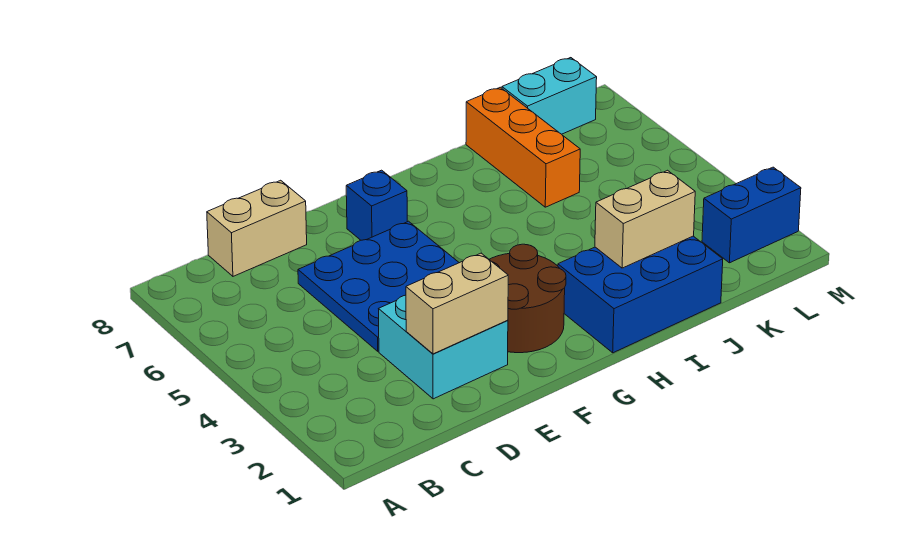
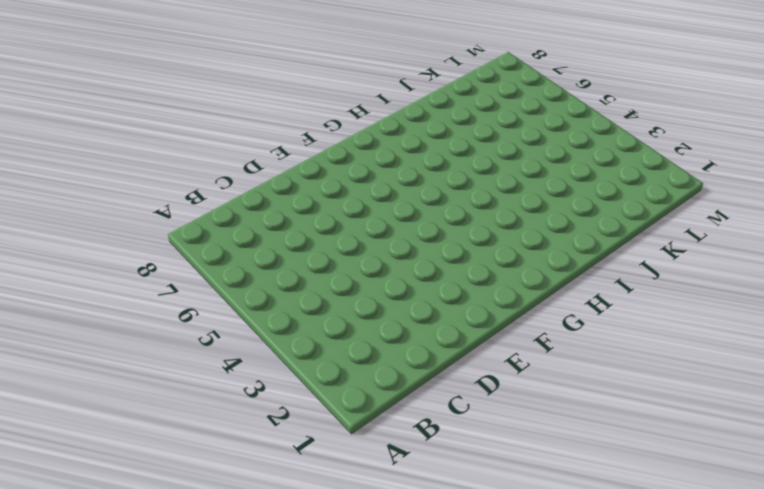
none -> tan 1x2 brick [207,180,307,276]
none -> cyan 2x2 brick [379,295,508,399]

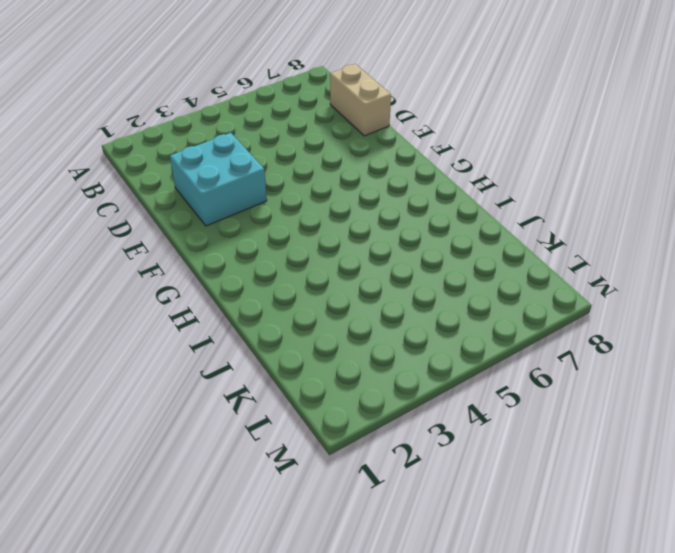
none -> blue 3x3 plate [298,221,459,351]
none -> brown 2x2 round brick [489,244,566,353]

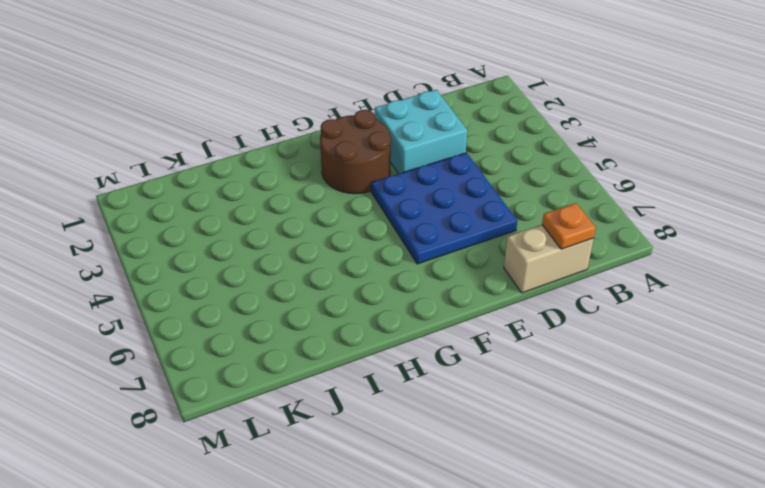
orange 1x1 plate [542,203,596,249] -> none
none -> blue 1x1 brick [346,170,407,240]
none -> blue 2x3 brick [558,236,723,353]

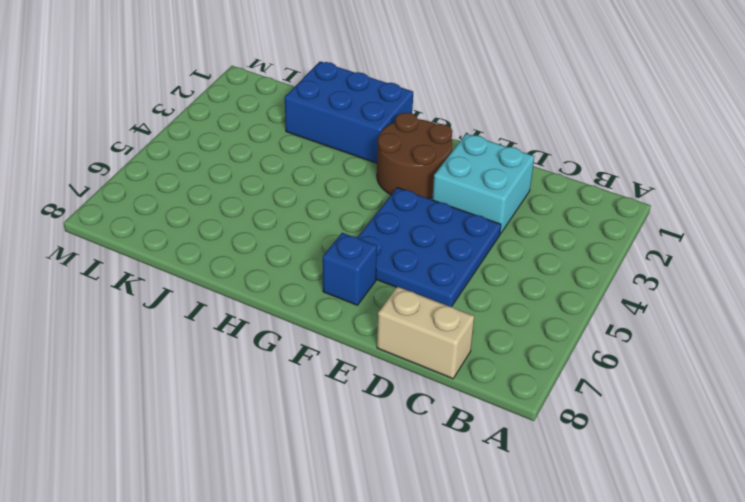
none -> orange 1x3 brick [466,87,580,207]
none -> cyan 1x2 brick [502,58,597,134]

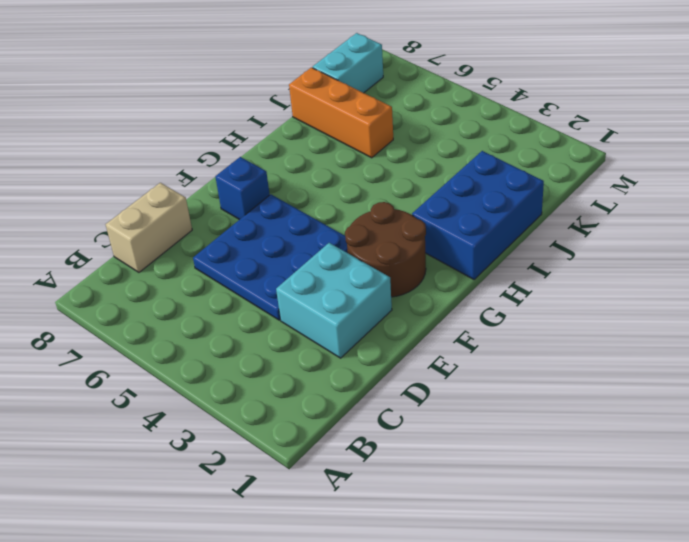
none -> blue 1x2 brick [702,167,801,263]
none -> tan 1x2 brick [406,253,508,354]

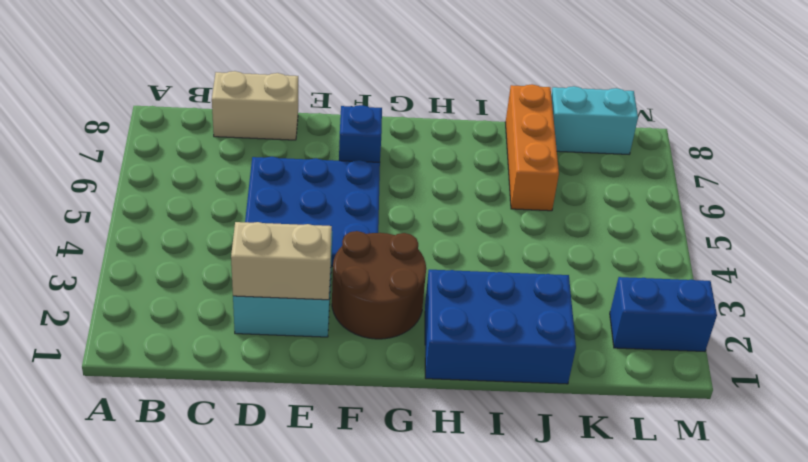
none -> tan 1x2 brick [595,170,695,268]

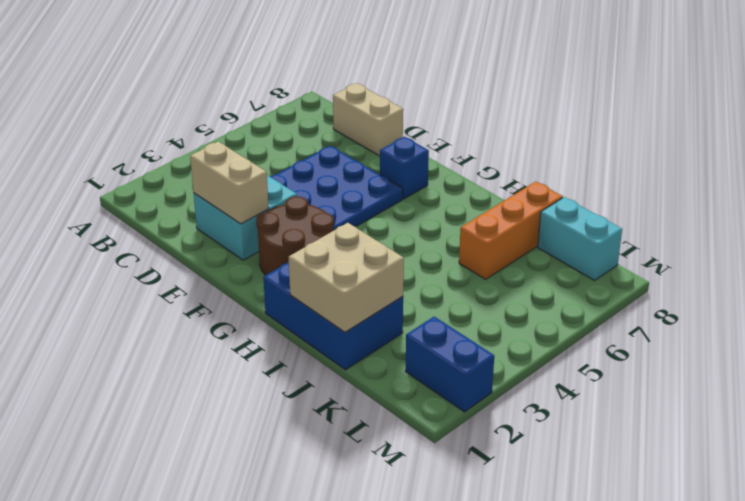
tan 2x2 brick [289,223,404,332] -> tan 1x2 brick [595,170,695,268]

